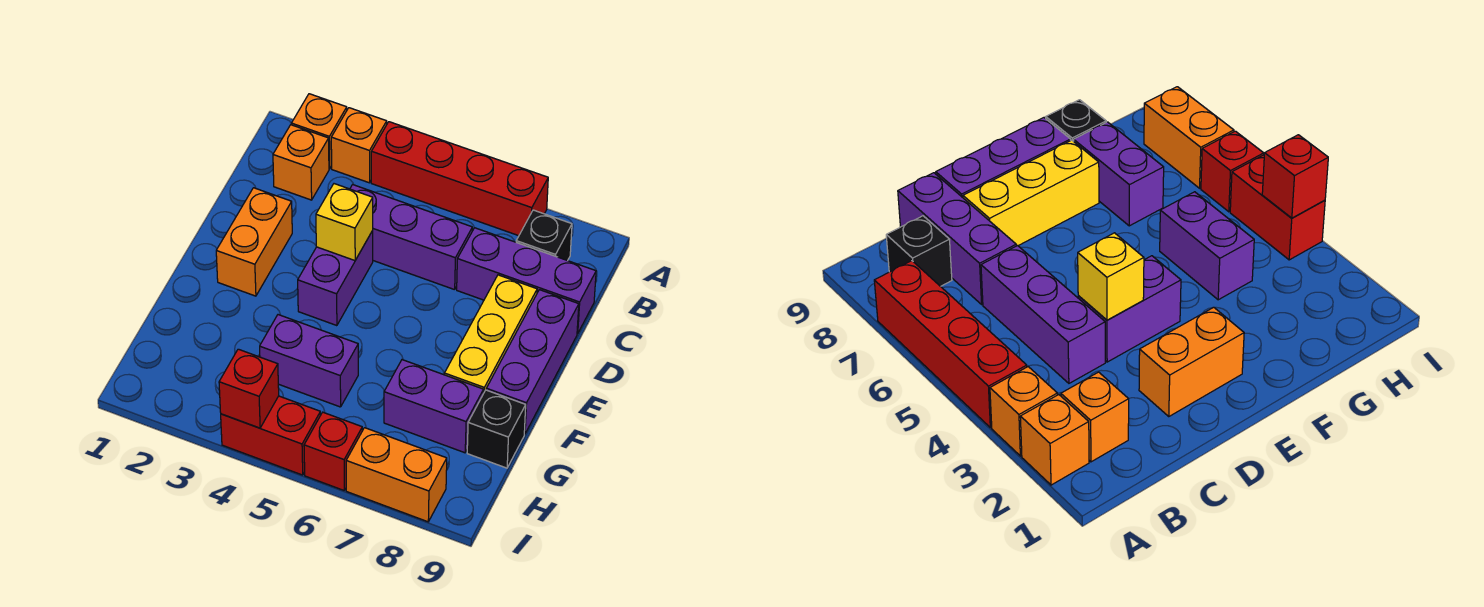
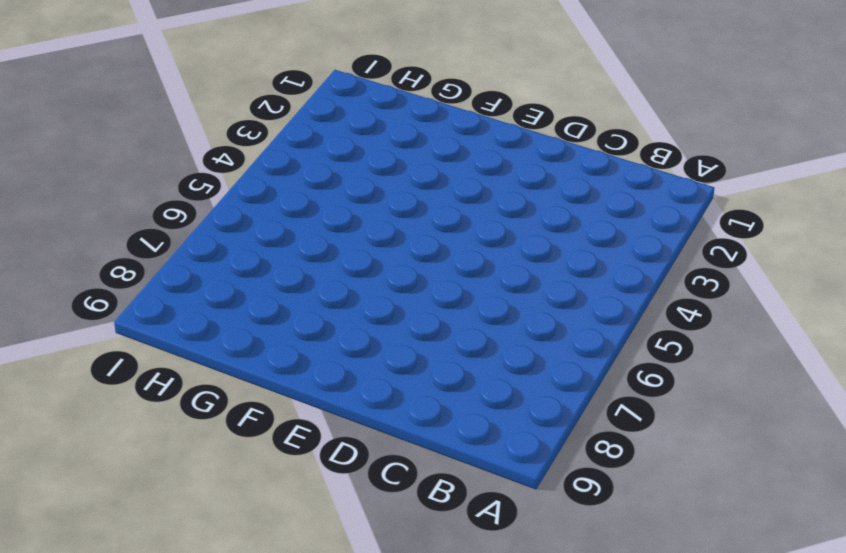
none -> orange 1x1 brick [291,94,347,169]
none -> orange 1x1 brick [331,108,387,183]
none -> red 1x4 brick [371,122,548,236]

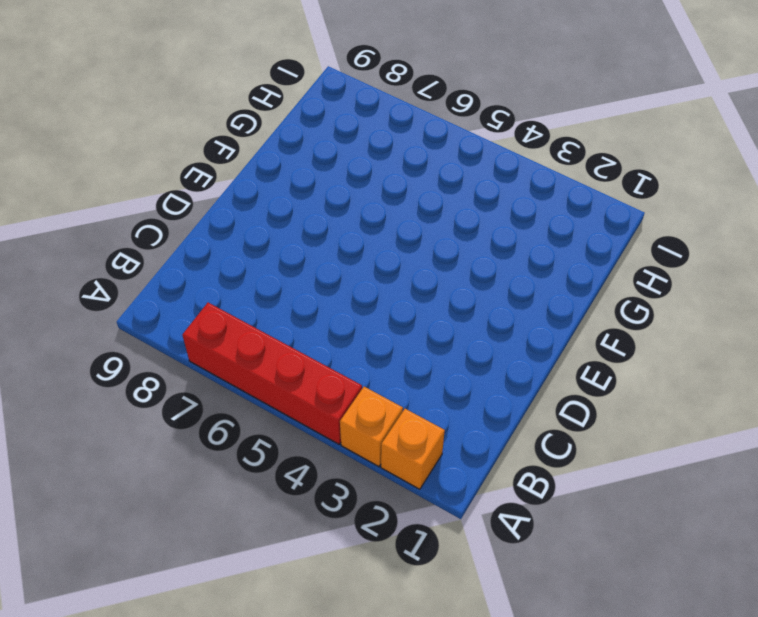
none -> orange 1x1 brick [273,125,329,200]
none -> black 1x1 brick [516,210,572,261]
none -> purple 1x3 brick [350,185,472,290]

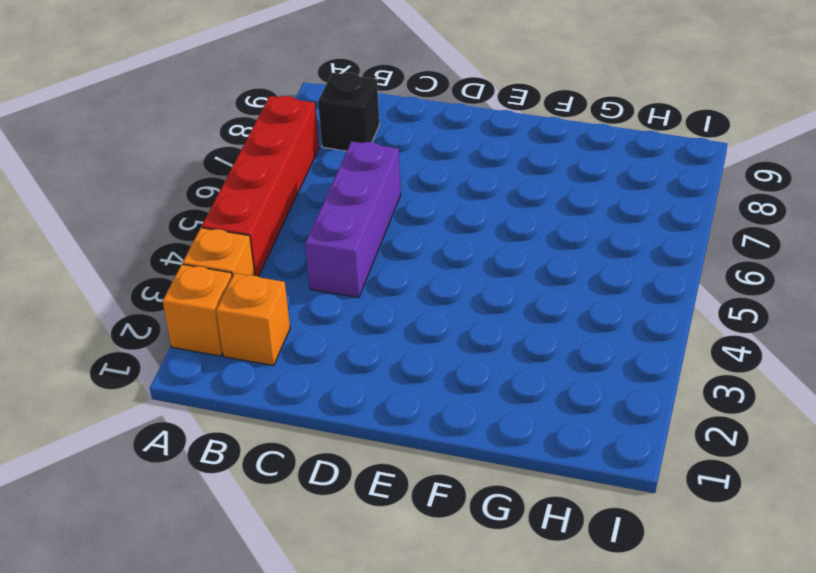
none -> purple 1x3 brick [457,228,596,334]
none -> orange 1x2 brick [216,188,292,296]
none -> purple 1x2 brick [298,231,373,326]

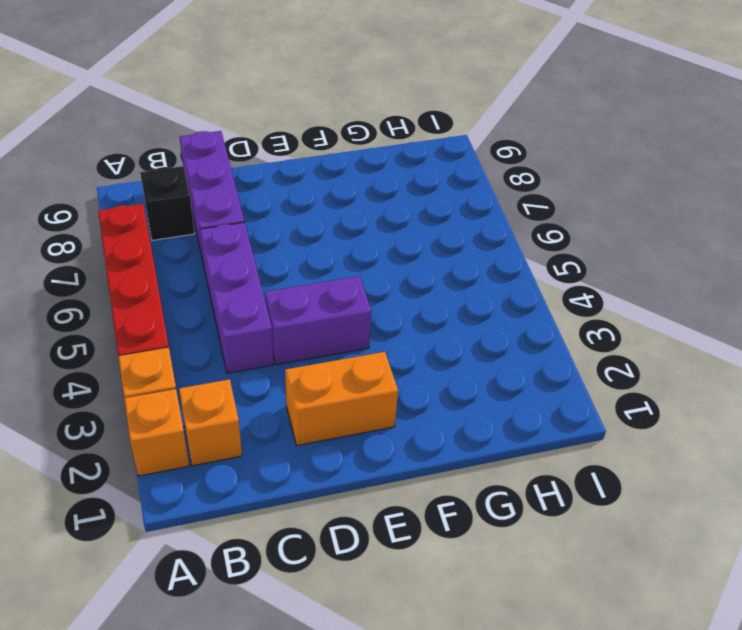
none -> yellow 1x3 brick [444,275,537,393]
none -> purple 1x3 brick [486,290,579,434]
none -> purple 1x2 brick [260,315,358,407]

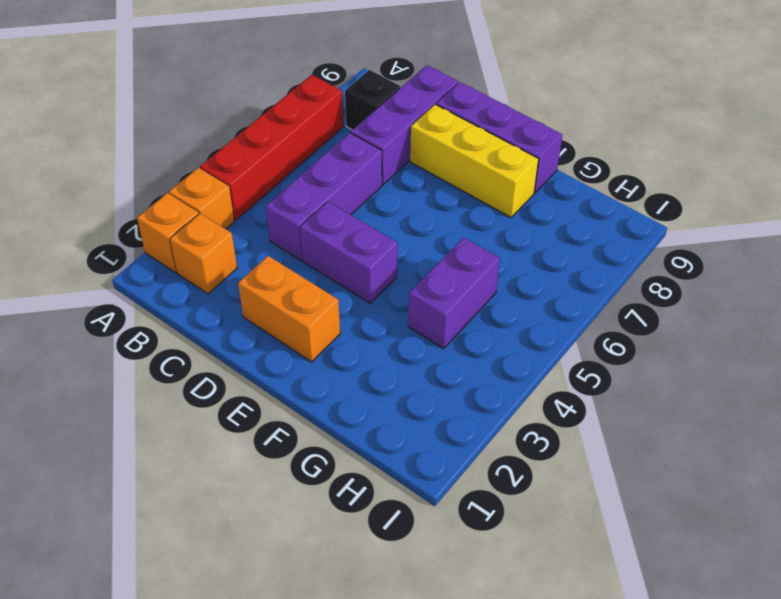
none -> purple 1x2 brick [384,360,484,453]
none -> black 1x1 brick [467,390,526,468]
none -> red 1x2 brick [221,396,320,475]

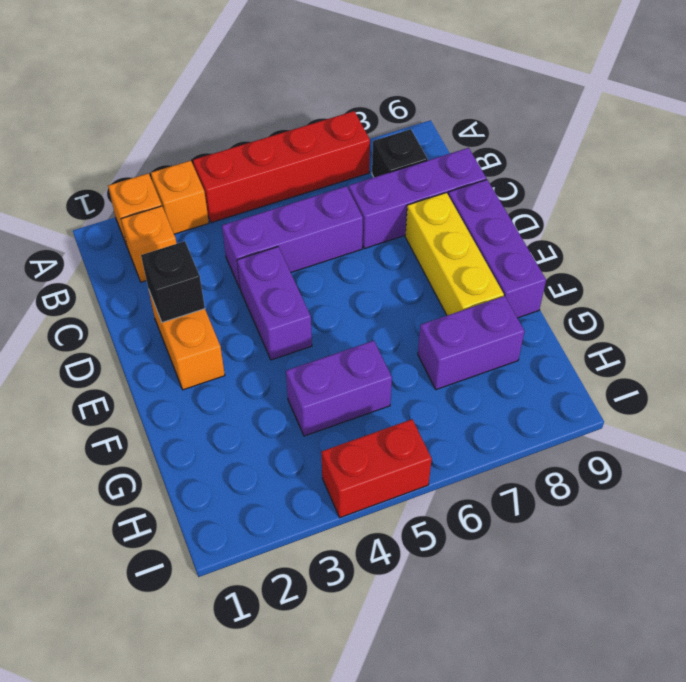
black 1x1 brick [141,241,205,322] -> black 1x1 brick moved to [467,390,526,468]
none -> red 1x1 brick [304,412,362,490]
none -> orange 1x2 brick [346,428,447,522]
none -> yellow 1x1 brick [316,184,373,261]

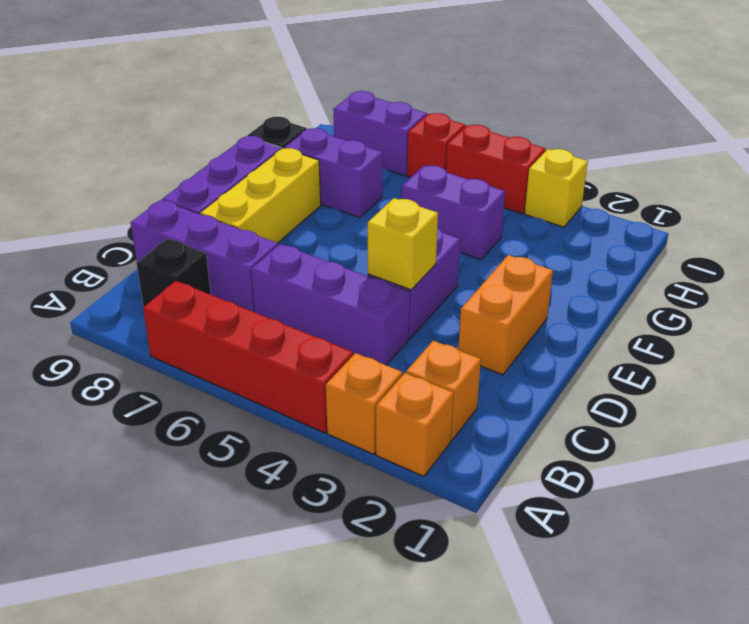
yellow 1x1 brick [525,149,588,227] -> none
purple 1x2 brick [333,91,427,176] -> orange 1x2 brick [346,428,447,522]
none -> red 1x1 brick [219,349,279,428]

